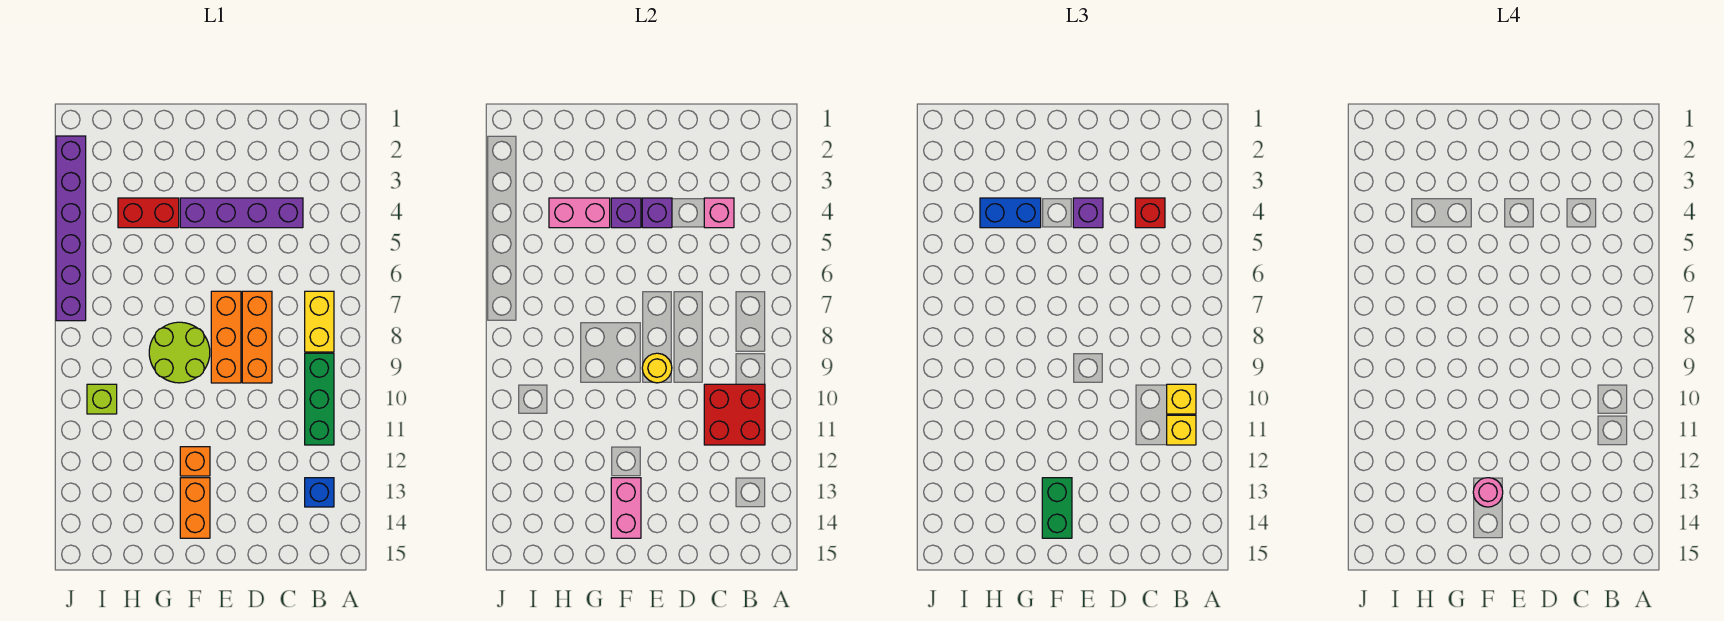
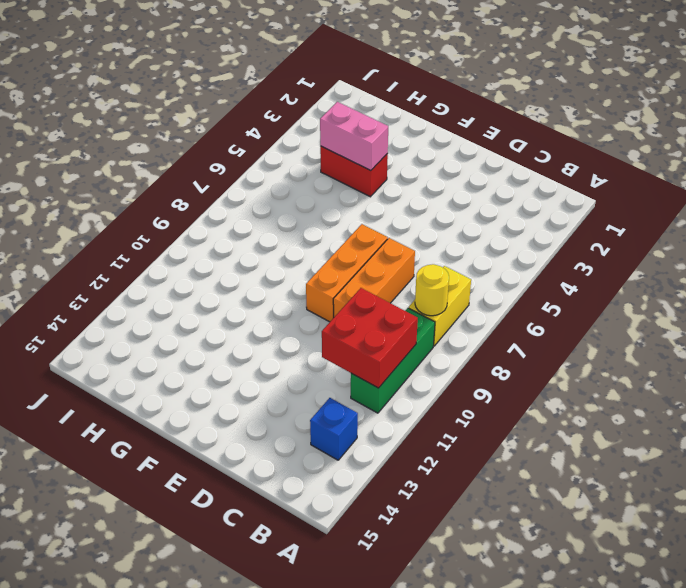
yellow 1x1 round brick [415,264,449,316] -> yellow 1x1 round brick moved to [642,353,672,383]
none -> purple 1x4 brick [180,198,303,228]
none -> lime 2x2 round brick [149,322,210,383]
none -> orange 1x1 brick [180,447,210,476]

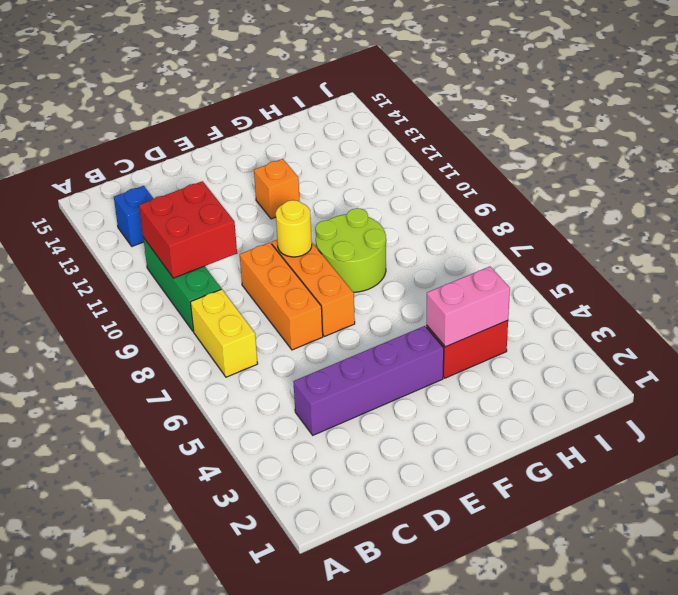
none -> orange 1x2 brick [180,478,210,538]
none -> lime 1x1 brick [87,384,117,414]
none -> purple 1x6 brick [56,136,86,321]

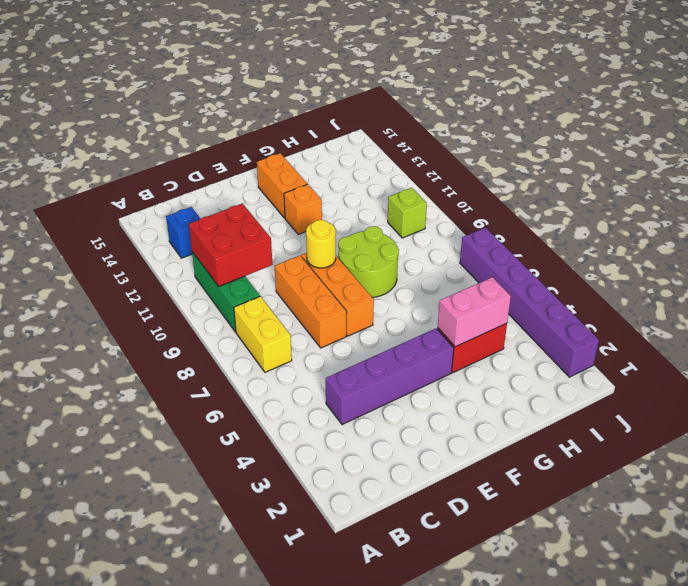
none -> pink 1x1 brick [704,198,734,228]
none -> purple 1x1 brick [642,198,672,228]
none -> purple 1x1 brick [611,198,641,228]

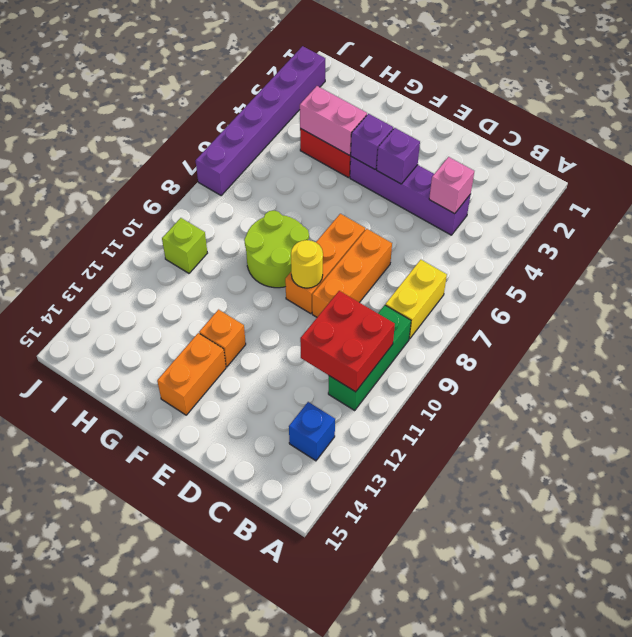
none -> pink 1x2 brick [611,478,641,538]
none -> yellow 1x1 brick [1167,384,1196,414]
none -> yellow 1x1 brick [1167,415,1196,445]

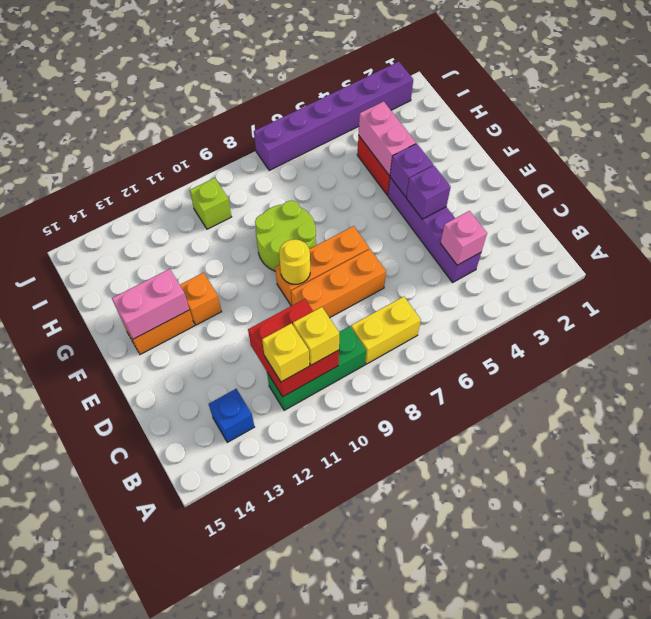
none -> red 1x1 brick [1135,198,1165,228]
none -> purple 1x1 brick [1073,198,1103,228]
none -> green 1x2 brick [1042,478,1072,538]

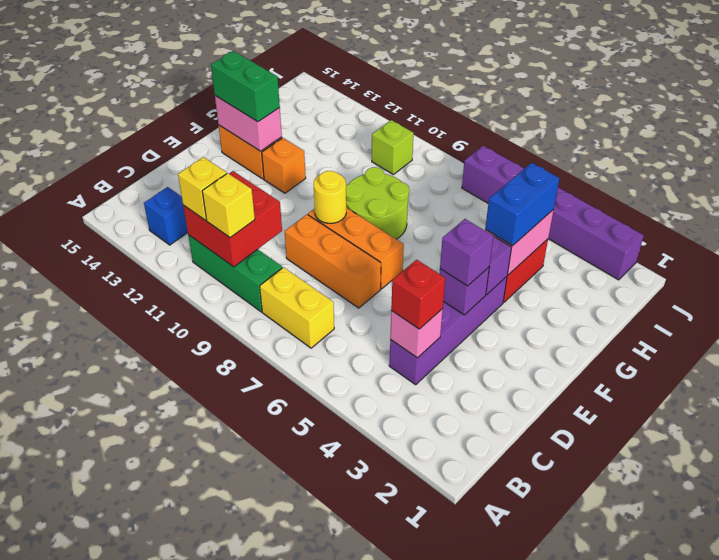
none -> pink 1x1 round brick [1473,478,1503,507]

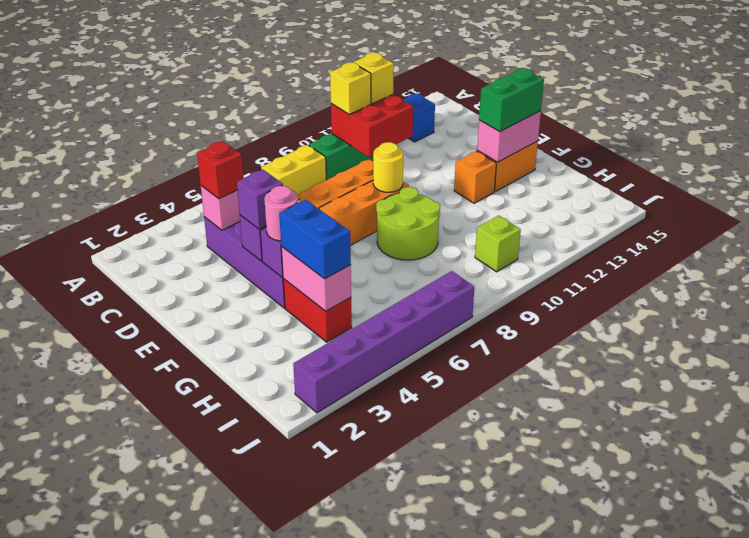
pink 1x1 round brick [264,186,298,241] -> pink 1x1 round brick moved to [1473,478,1503,507]

